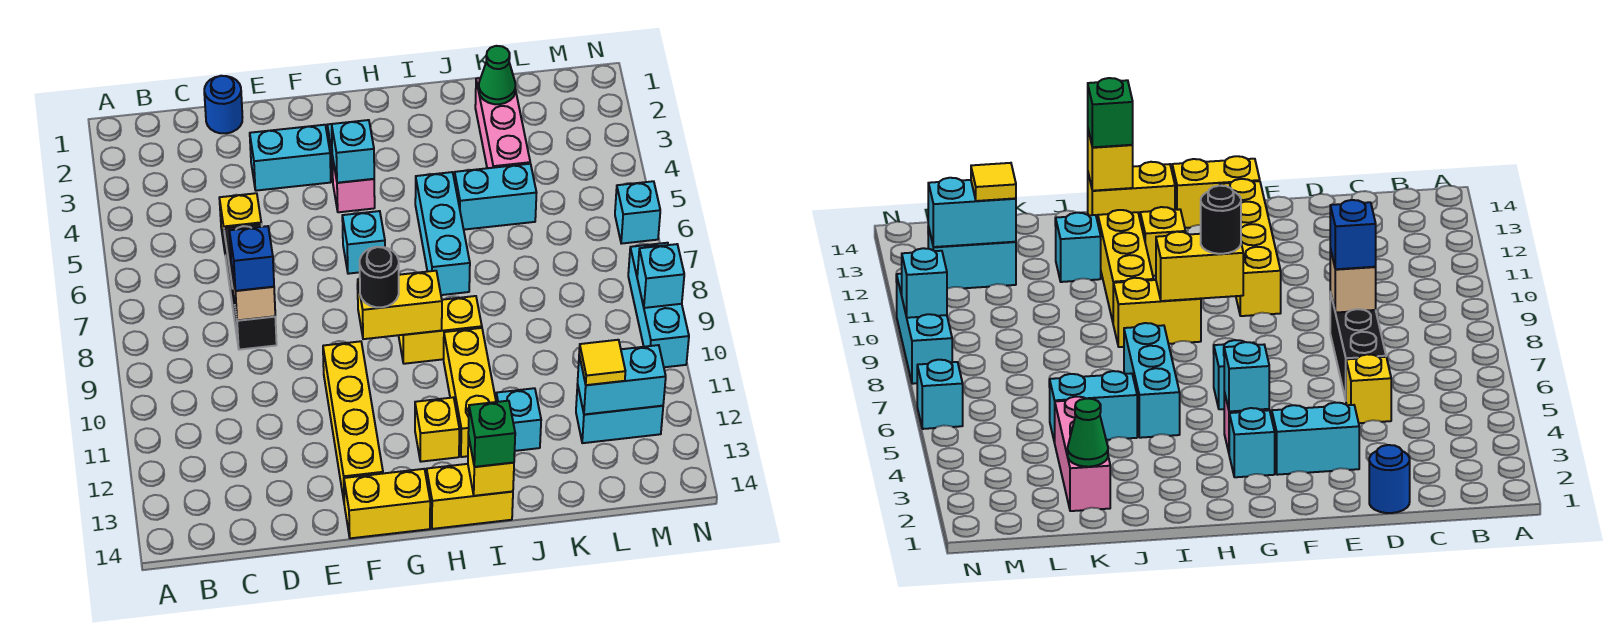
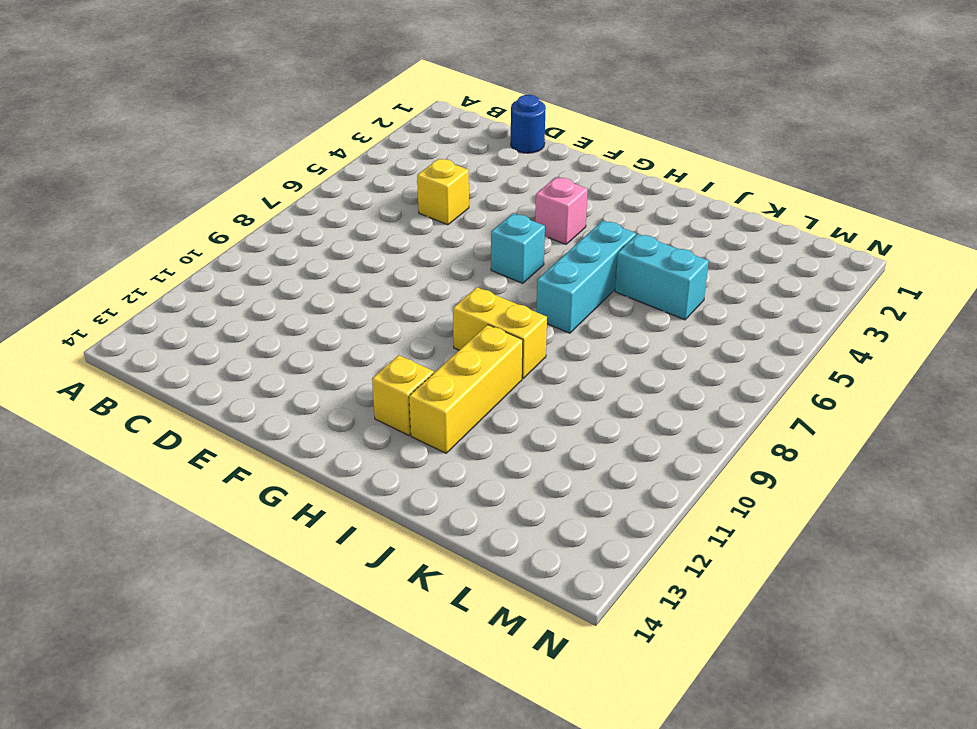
none -> black 1x3 brick [224,224,277,350]
none -> cyan 1x2 brick [250,125,331,191]
none -> yellow 1x4 brick [323,341,383,500]
none -> yellow 1x2 brick [344,469,430,538]

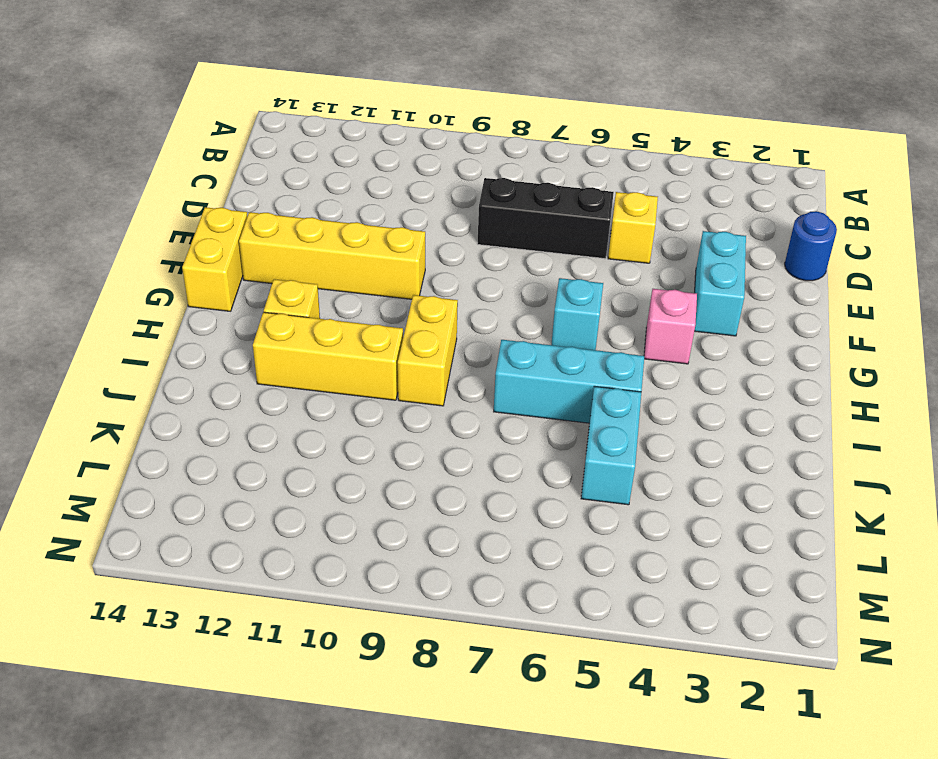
none -> cyan 1x1 brick [1229,408,1275,477]
none -> yellow 1x2 brick [427,464,513,529]
none -> cyan 1x1 brick [496,388,541,451]
none -> pink 1x3 brick [475,78,530,168]

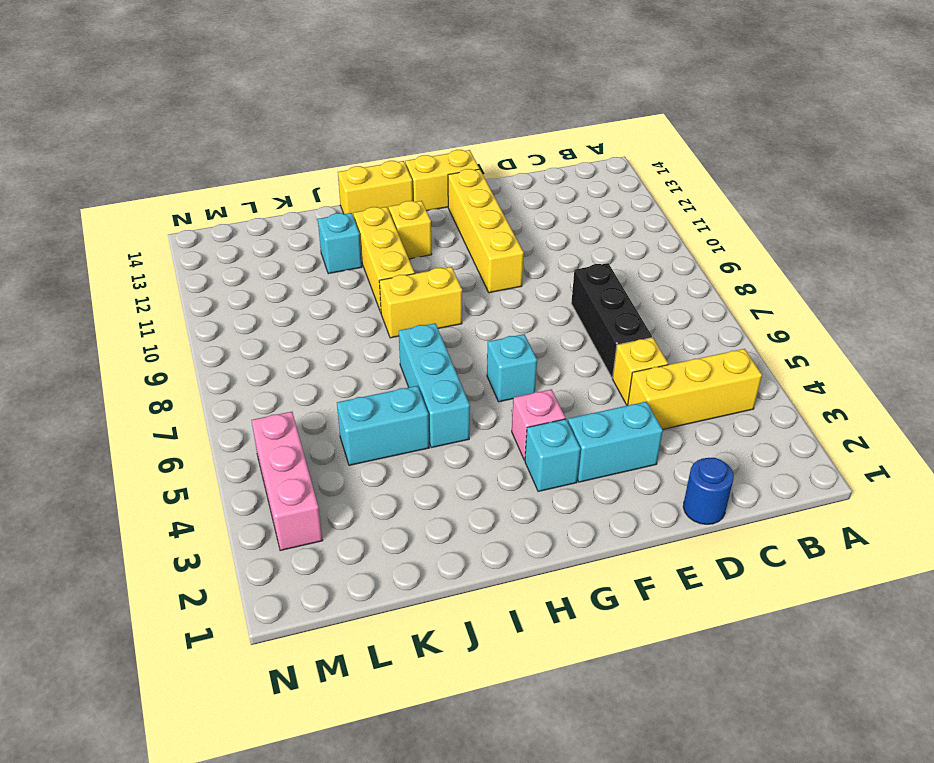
yellow 1x3 brick [628,349,762,429] -> none
pink 1x3 brick [251,412,323,551] -> pink 1x3 brick moved to [475,78,530,168]
none -> cyan 1x2 brick [576,384,663,443]
none -> cyan 1x1 brick [615,181,660,244]
none -> cyan 1x3 brick [628,243,689,367]
none -> tan 1x1 brick [231,264,275,321]

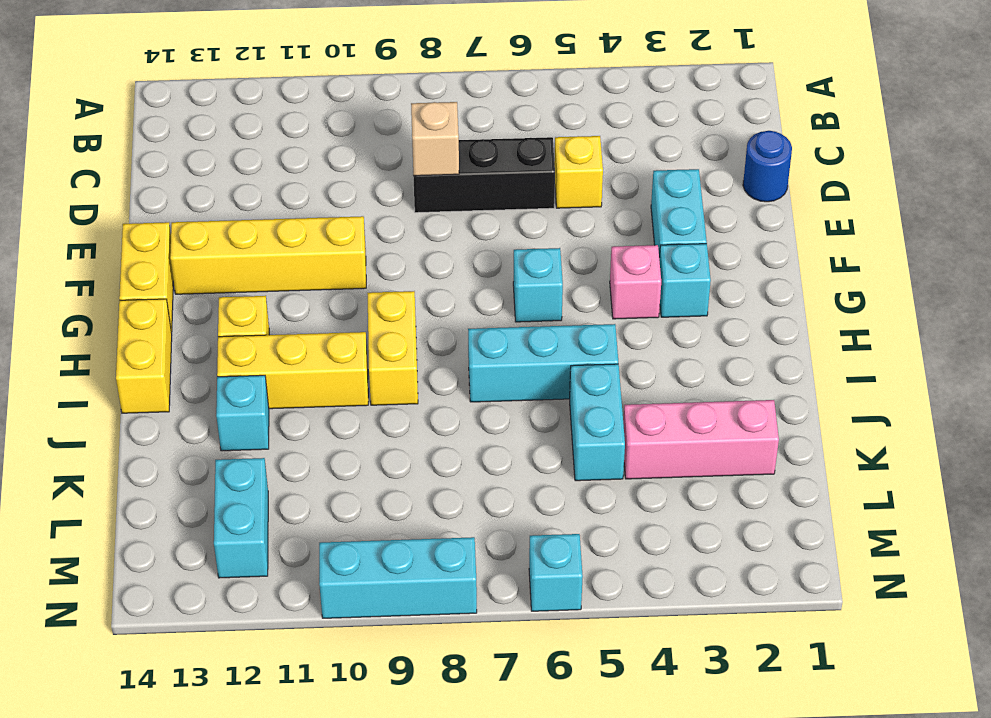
none -> cyan 1x1 brick [332,120,374,183]
none -> yellow 1x2 brick [357,271,442,339]
none -> yellow 1x1 brick [468,435,514,496]
none -> green 1x1 cone [479,46,515,104]

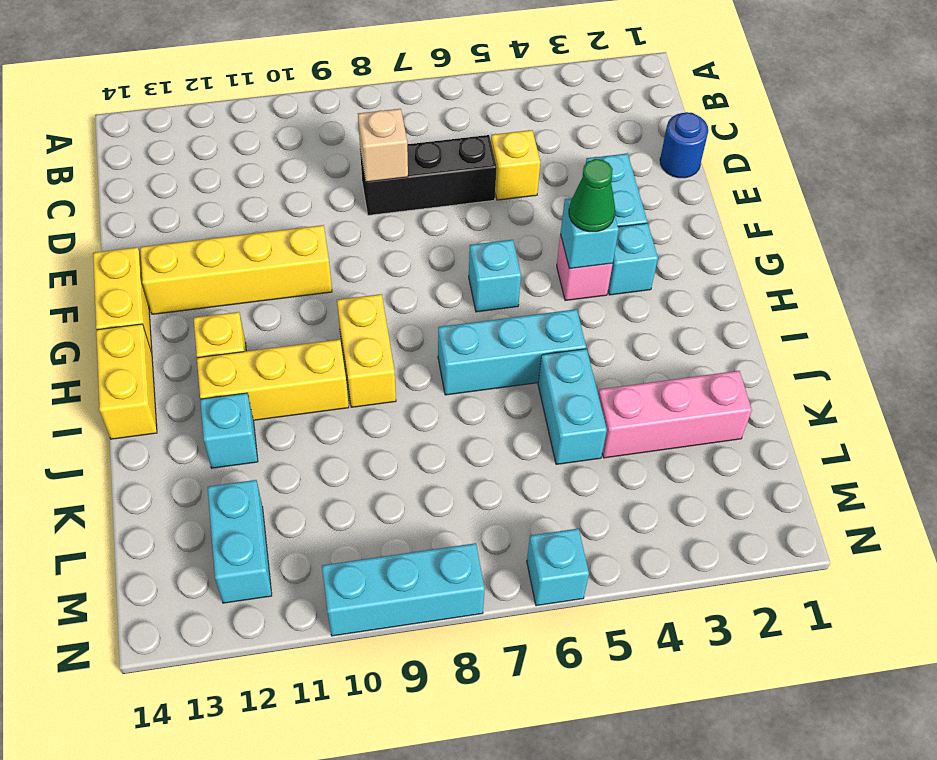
green 1x1 cone [569,159,615,232] -> green 1x1 cone moved to [479,46,515,104]
none -> yellow 1x2 brick [357,271,442,339]
none -> yellow 1x1 brick [468,435,514,496]
none -> cyan 1x2 brick [578,345,666,415]
none -> cyan 1x1 brick [637,244,684,308]

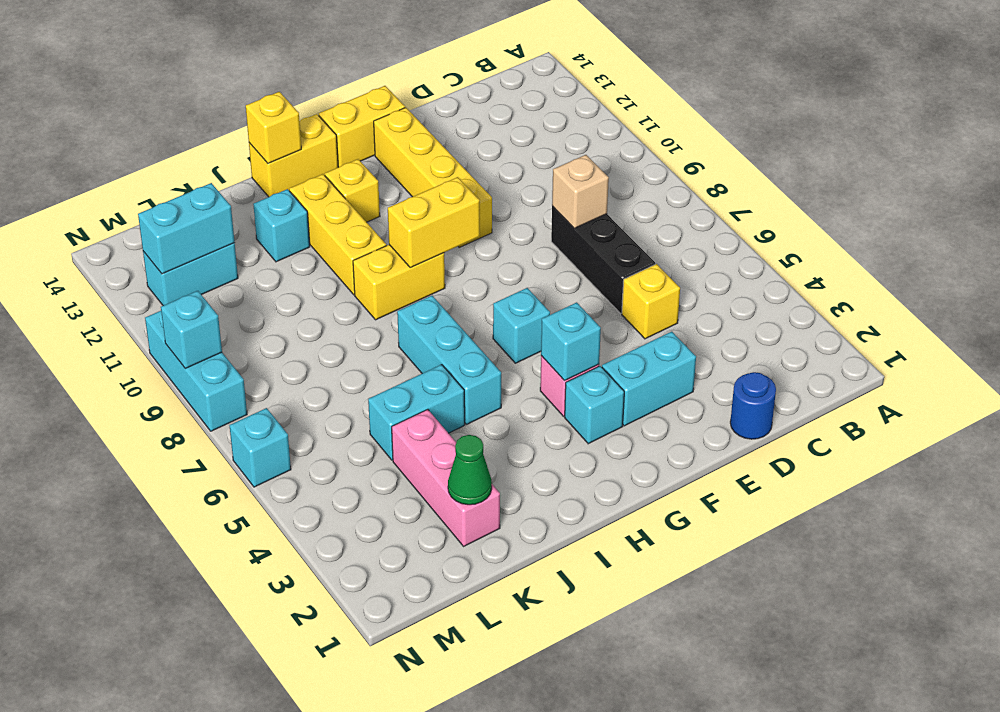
none -> blue 1x1 brick [229,226,274,291]
none -> black 1x1 round brick [360,247,399,307]
none -> green 1x1 brick [468,401,515,467]
none -> yellow 1x1 tile [579,340,625,385]

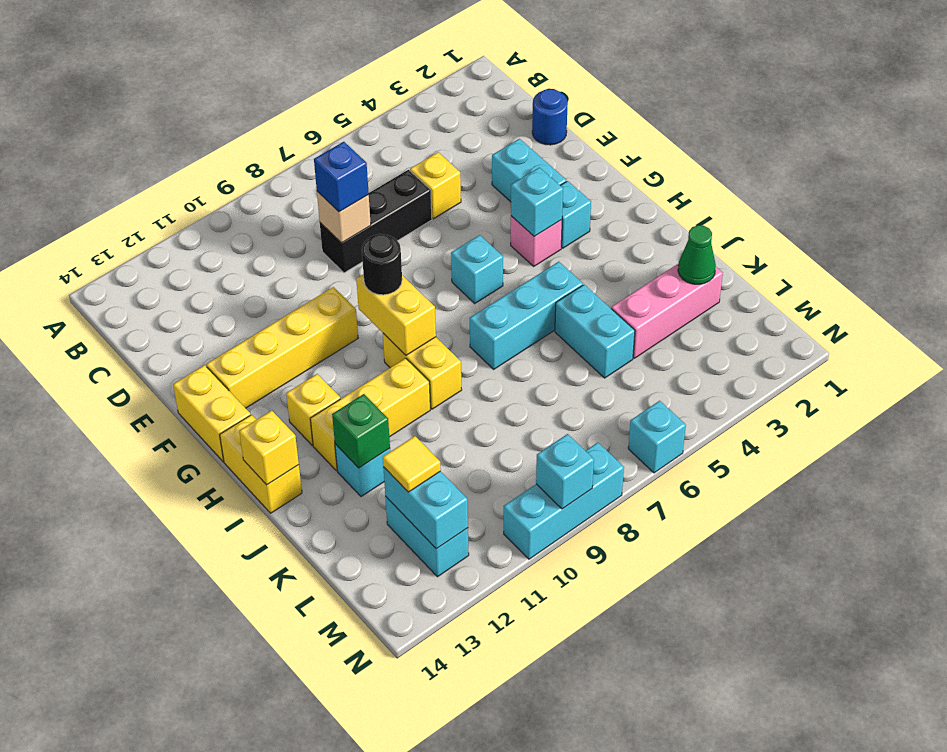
green 1x1 brick [332,394,390,468] -> green 1x1 brick moved to [468,401,515,467]

